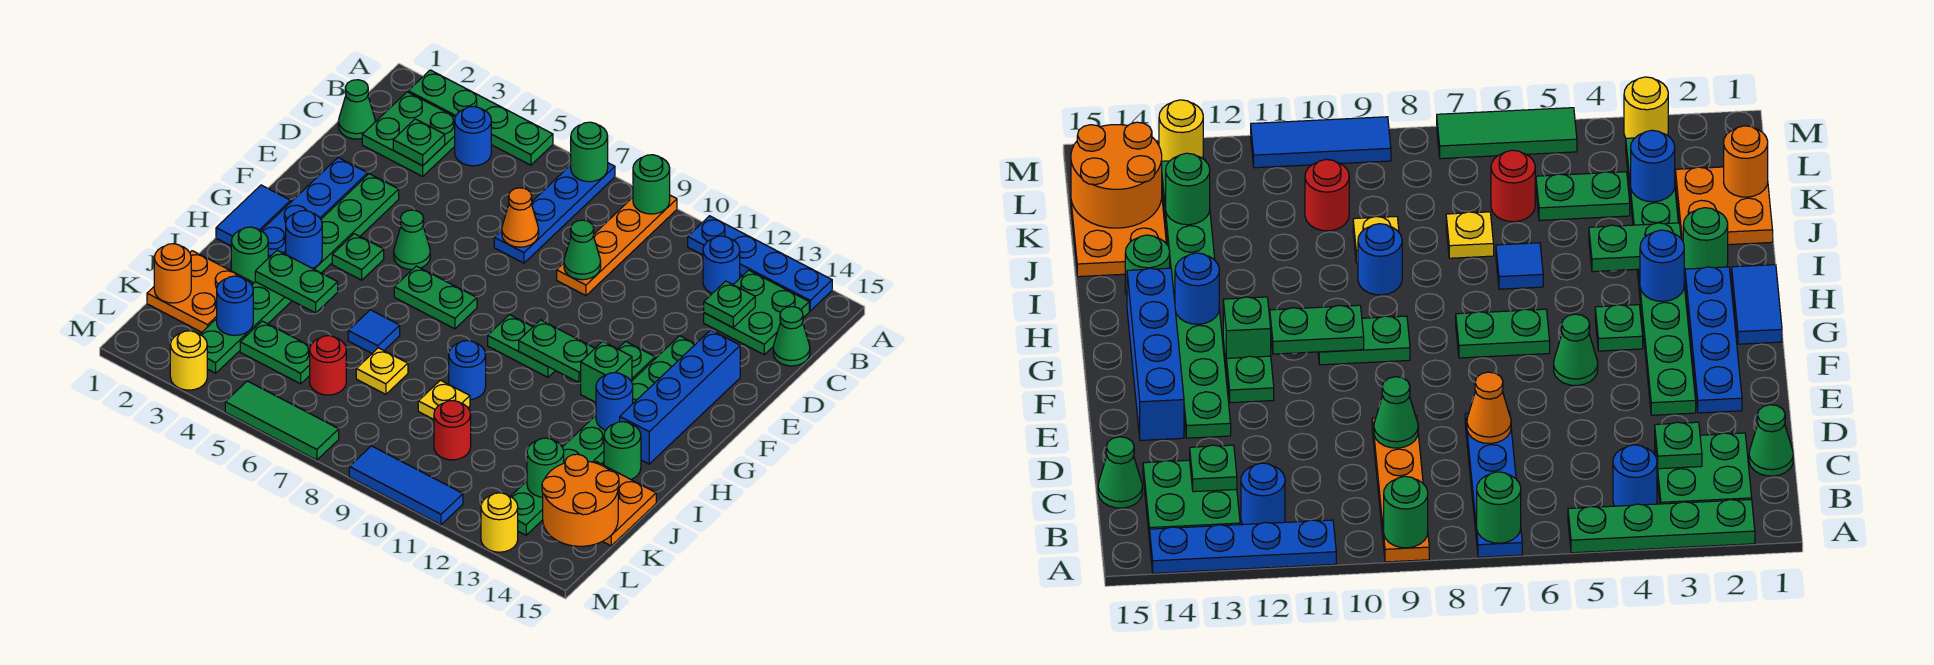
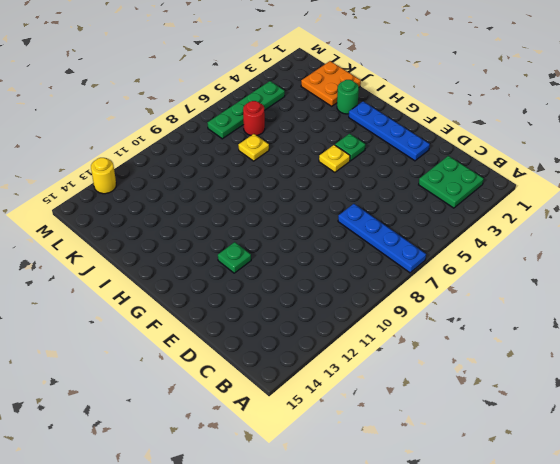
yellow 1x1 plate [319,145,350,172] -> yellow 1x1 plate moved to [418,380,470,419]
green 1x4 plate [207,81,285,139] -> green 1x4 plate moved to [408,70,553,165]
none -> orange 1x4 plate [557,195,677,296]
none -> blue 1x4 plate [688,216,832,311]
none -> blue 1x1 round brick [455,106,491,166]
none -> blue 1x1 round brick [703,236,740,293]

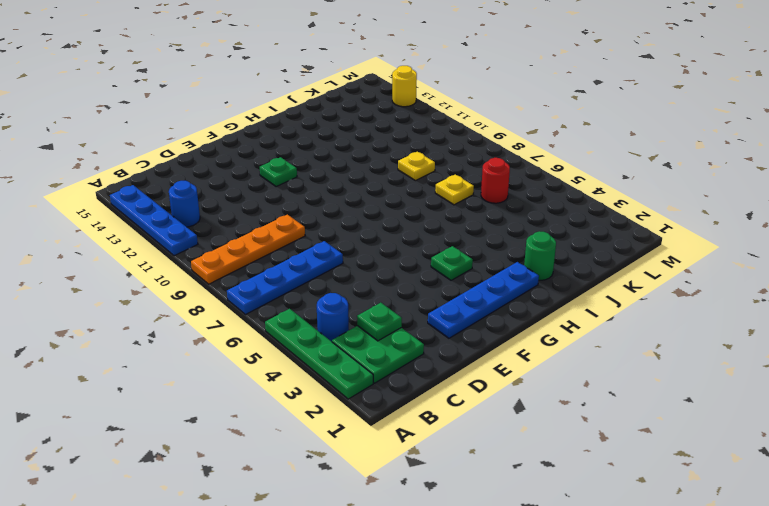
none -> green 2x2 plate [704,270,809,355]
none -> green 1x1 cone [338,80,375,139]
none -> green 1x1 cone [773,307,810,366]
none -> green 1x8 plate [200,174,399,373]

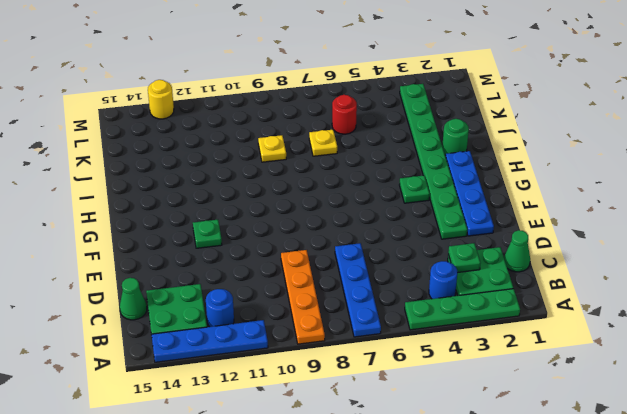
none -> green 1x8 plate [511,336,695,535]
none -> blue 1x4 brick [620,330,740,464]
none -> green 1x1 cone [394,210,430,270]
none -> blue 1x2 tile [216,185,291,246]

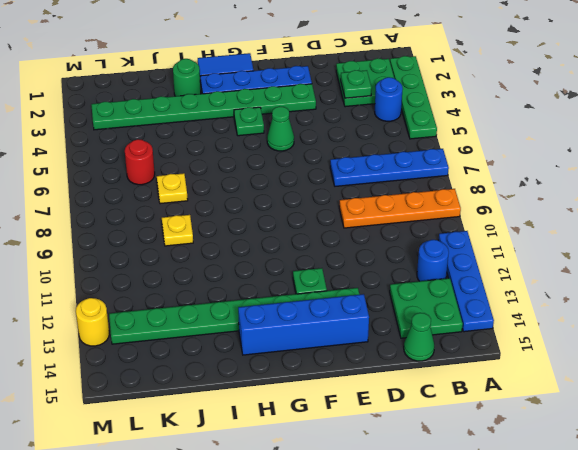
none -> green 1x1 cone [338,80,375,139]
none -> green 1x2 plate [394,266,477,329]
none -> green 1x2 plate [488,315,555,377]
none -> green 1x1 brick [581,341,632,402]

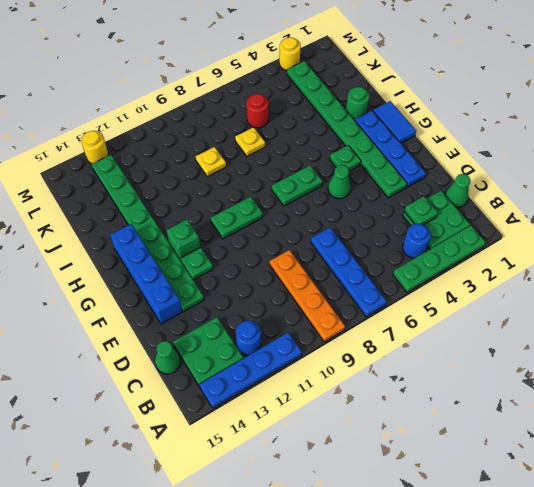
none -> blue 1x1 tile [348,310,400,353]
none -> blue 1x1 round brick [449,341,486,400]
none -> green 1x1 round brick [604,422,641,479]
none -> orange 2x2 plate [147,251,253,332]

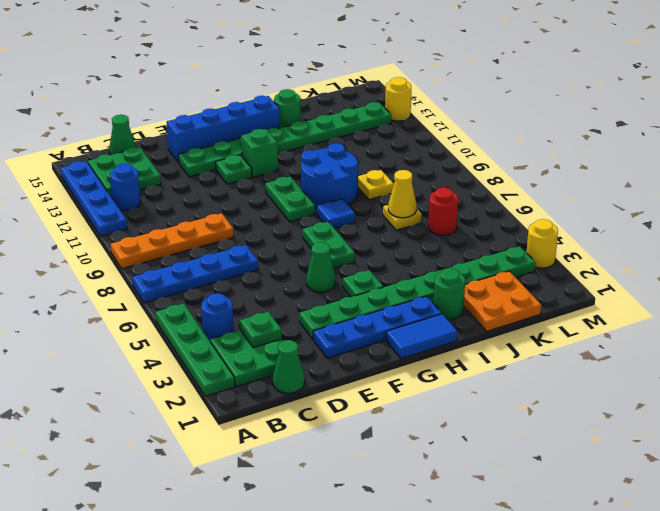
blue 1x1 tile [317,199,355,228] -> blue 1x1 tile moved to [348,310,400,353]
blue 2x2 round brick [301,143,358,207] -> blue 1x1 round brick [449,341,486,400]
yellow 1x1 cone [388,170,417,218] -> none
none -> orange 2x2 plate [594,461,656,546]
none -> green 1x2 plate [240,321,310,384]
none -> red 1x1 round brick [434,400,471,460]
none -> green 1x3 tile [225,381,339,460]

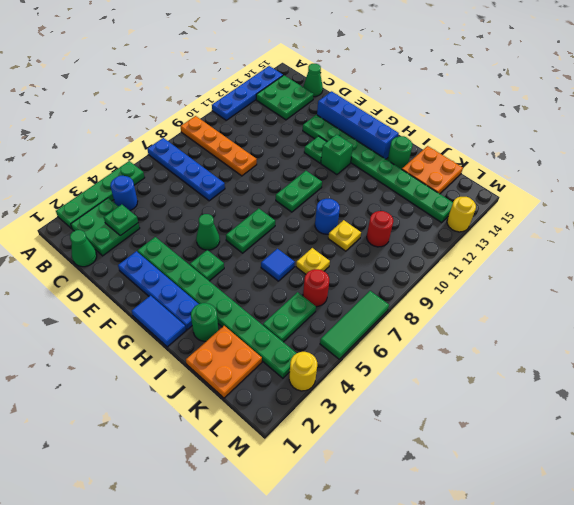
none -> blue 1x1 round brick [703,236,740,293]
none -> blue 1x3 tile [349,446,463,525]
none -> green 1x1 round brick [571,122,608,182]
none -> green 1x1 round brick [633,155,670,214]

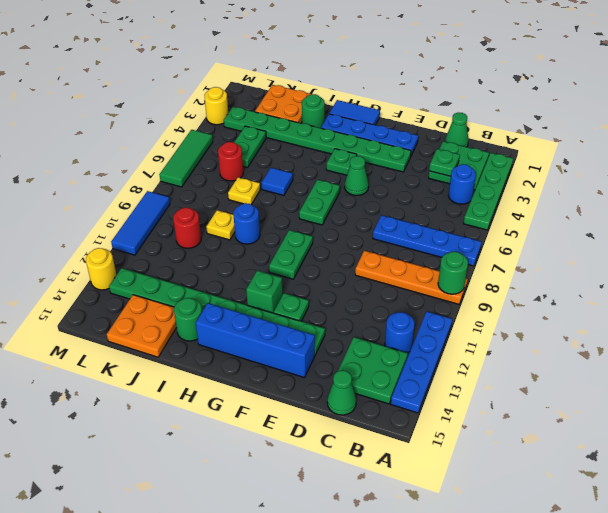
none -> green 1x1 round brick [571,122,608,182]
none -> green 1x1 plate [704,281,755,328]
none -> orange 1x1 cone [502,188,539,247]
none -> green 1x1 cone [564,220,601,280]

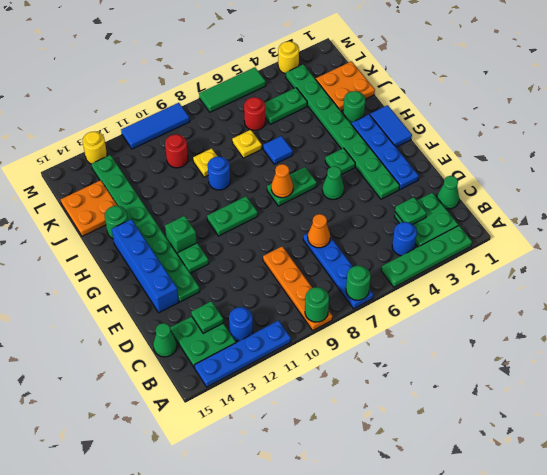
orange 1x1 cone [271,164,293,198] -> none
none -> green 1x1 cone [564,220,601,280]
none -> green 1x2 plate [519,320,595,383]
none -> blue 1x1 round brick [286,211,322,268]
none -> blue 1x1 round brick [596,373,633,430]

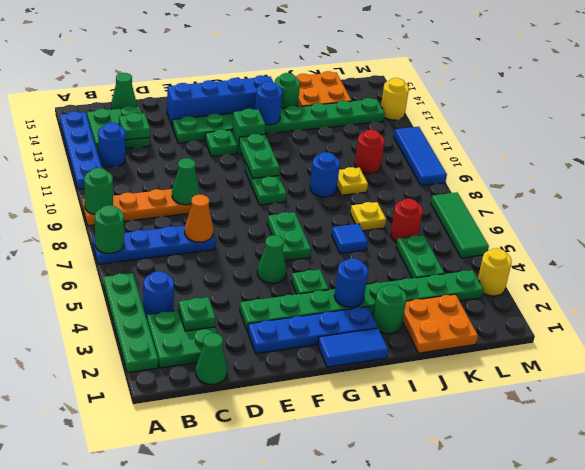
none -> green 1x2 plate [255,250,338,313]
none -> orange 1x1 round brick [154,244,191,303]
none -> blue 1x1 round brick [217,276,253,335]
none -> green 1x1 round brick [527,438,564,497]

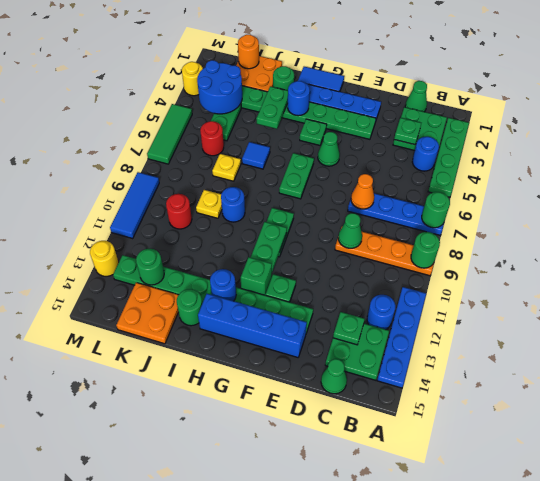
blue 2x2 round brick [197,60,242,114] -> blue 1x1 round brick [217,276,253,335]
none -> orange 2x2 round brick [542,454,619,546]

